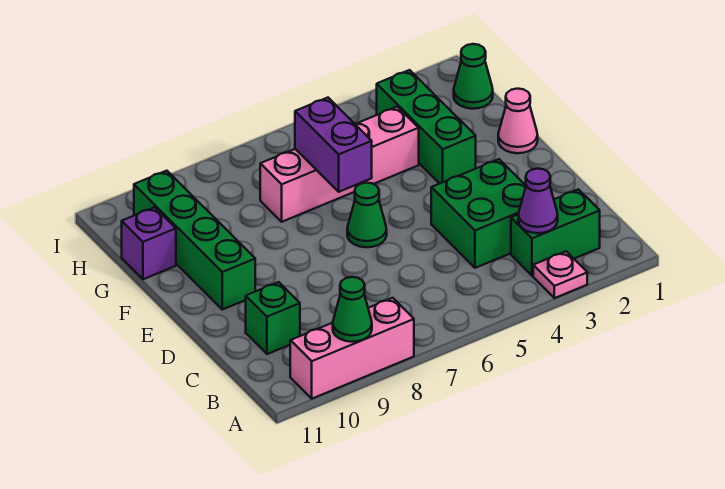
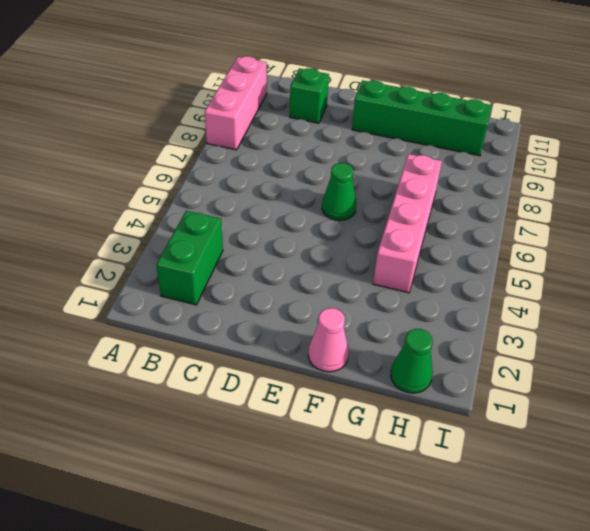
none -> pink 1x1 plate [533,251,587,298]
none -> green 2x2 brick [431,159,526,268]
none -> green 1x3 brick [377,70,476,184]

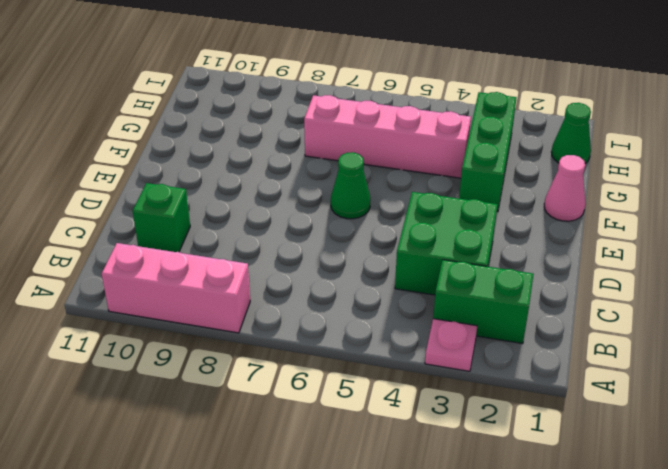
none -> green 1x4 brick [134,171,255,310]
none -> purple 1x1 brick [122,207,176,279]
none -> green 1x1 cone [333,277,372,342]

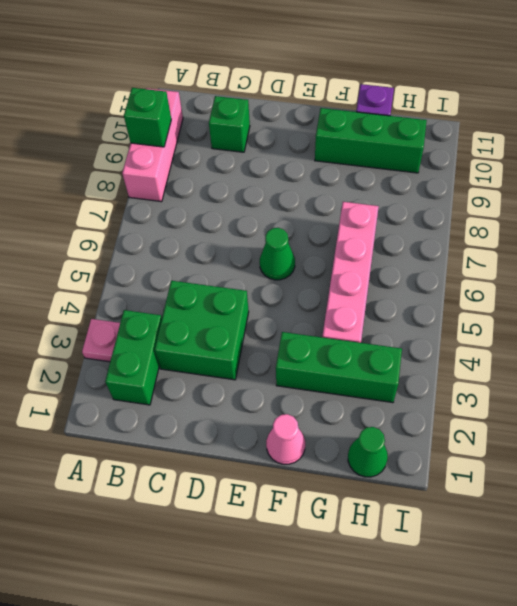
green 1x1 brick [124,88,171,147] -> green 1x1 cone [333,277,372,342]
green 1x3 brick [315,108,427,173] -> green 1x4 brick [134,171,255,310]
none -> purple 1x1 cone [518,169,558,233]
none -> purple 1x2 brick [295,98,372,192]

